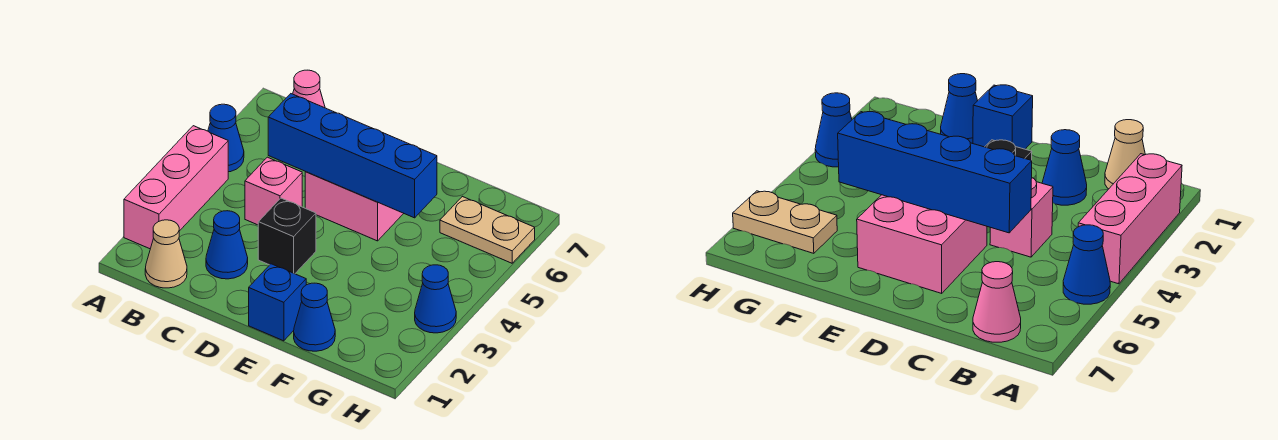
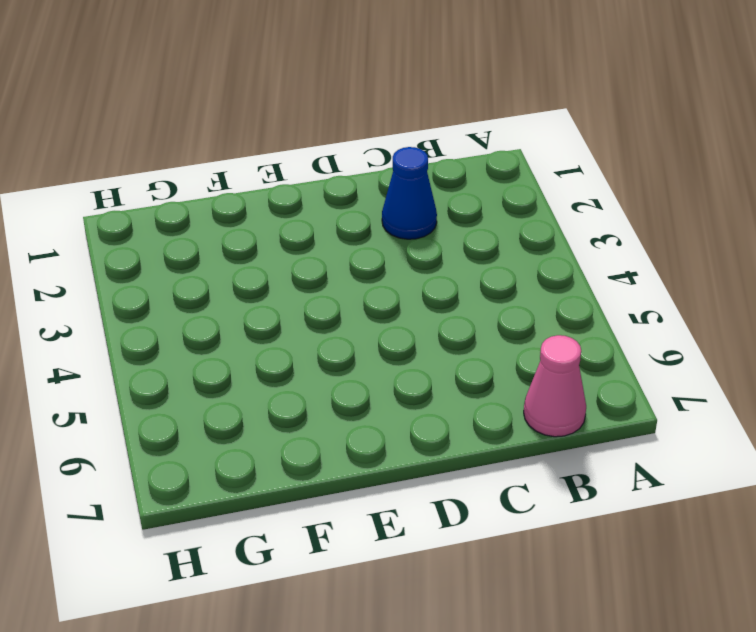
none -> pink 1x3 brick [124,126,228,249]
none -> blue 1x1 cone [208,104,244,172]
none -> tan 1x1 cone [145,220,187,288]

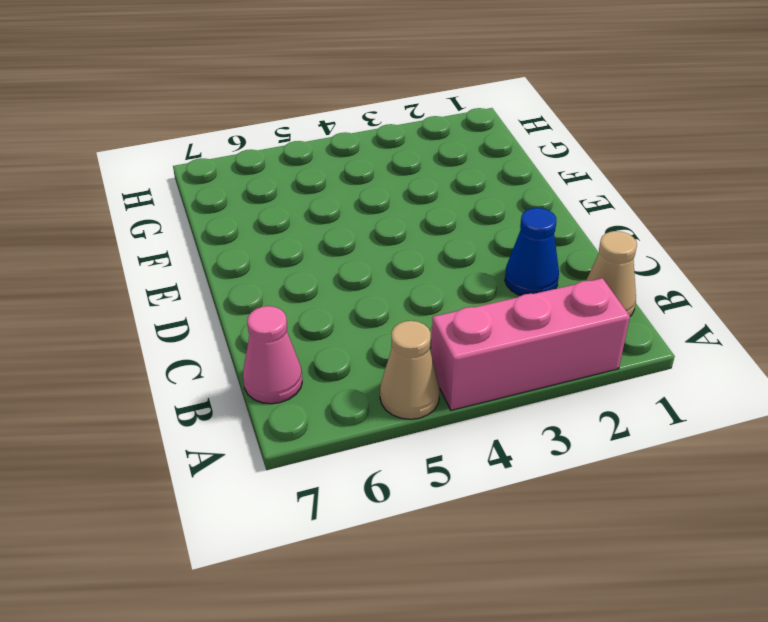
tan 1x1 cone [380,321,440,419] -> blue 1x1 cone [208,104,244,172]
none -> pink 1x1 brick [245,157,302,225]
none -> black 1x1 brick [258,198,316,274]
none -> pink 2x2 brick [305,172,404,241]

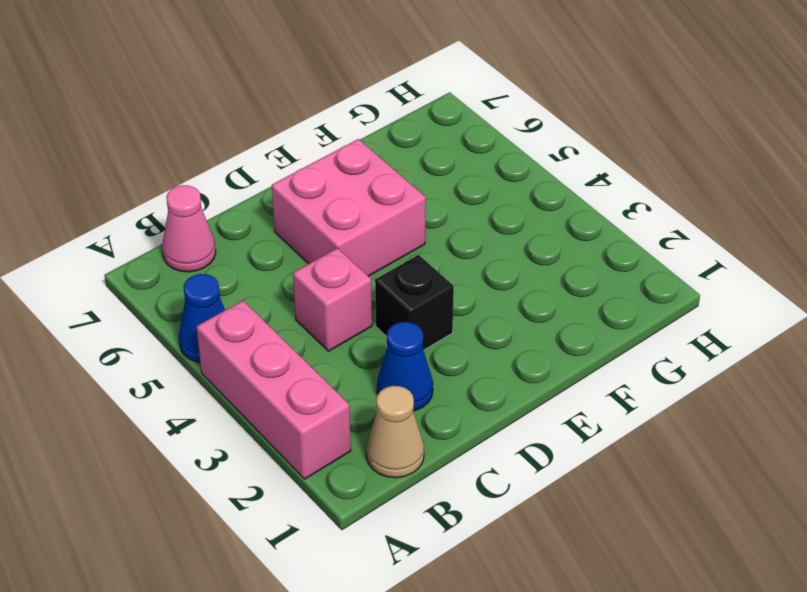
none -> blue 1x1 brick [249,264,306,341]
none -> blue 1x1 cone [294,283,335,351]
none -> tan 1x2 plate [440,196,535,263]

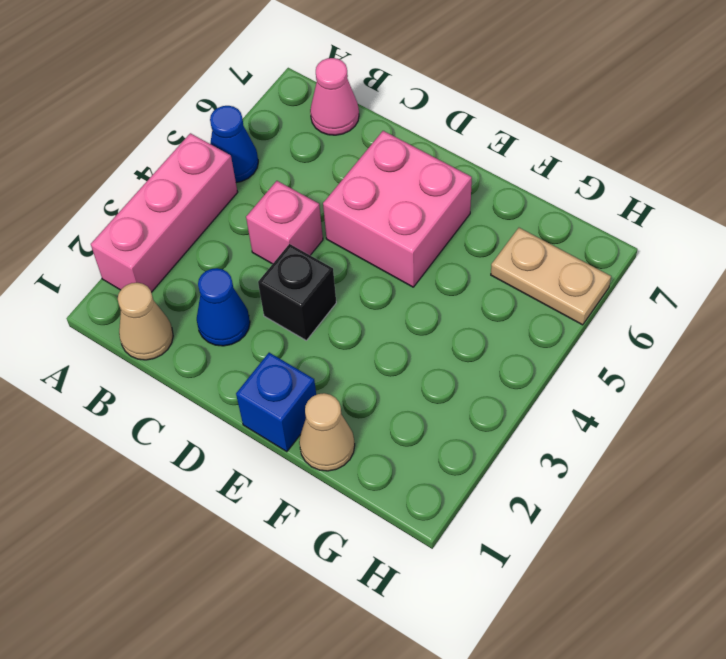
tan 1x1 cone [299,393,355,471] -> blue 1x1 cone [294,283,335,351]
none -> blue 1x1 cone [415,265,456,333]
none -> blue 1x4 brick [268,94,437,218]

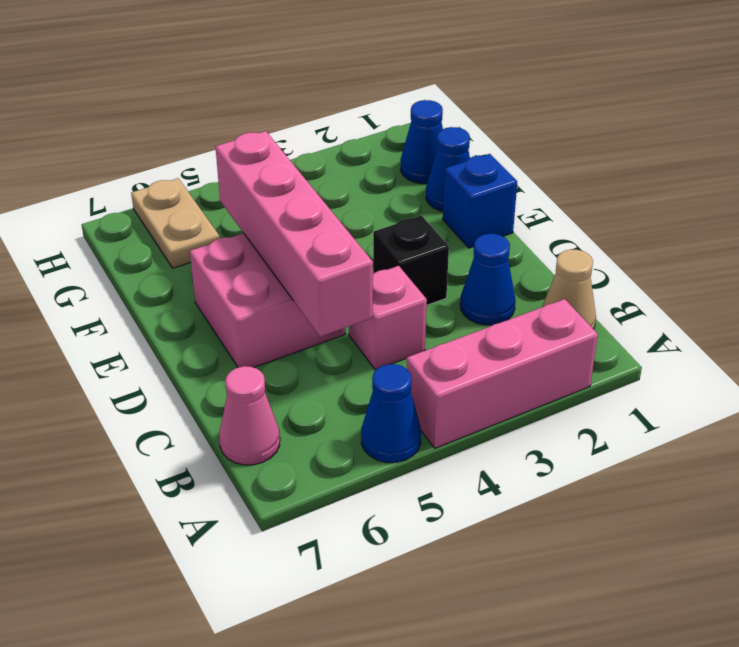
pink 1x4 brick [215,131,373,336] -> blue 1x4 brick [268,94,437,218]
blue 1x1 cone [401,100,443,184] -> blue 1x1 cone moved to [415,265,456,333]

